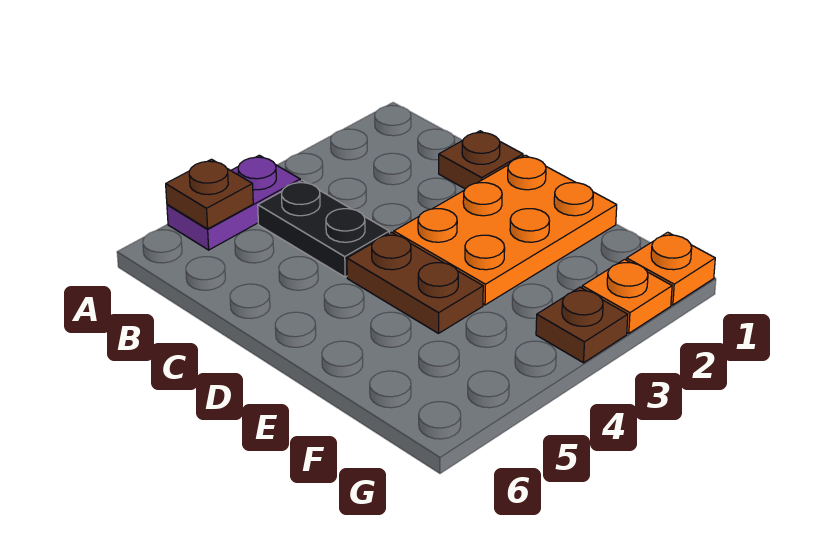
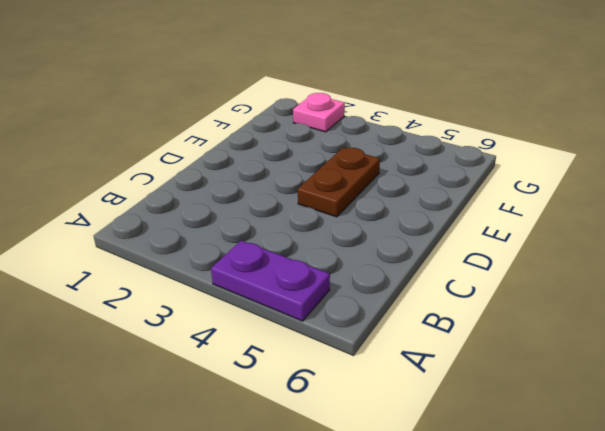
pink 1x1 plate [293,93,345,132] -> orange 1x1 plate [582,259,672,333]
none -> black 1x2 plate [258,180,389,277]
none -> brown 1x1 plate [439,131,523,189]

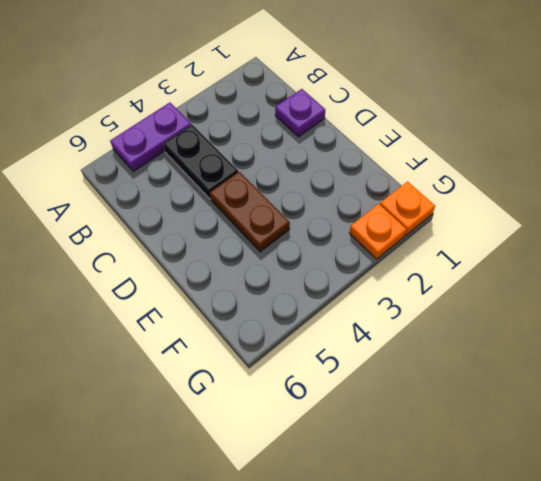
purple 1x1 plate [275,89,325,137] -> brown 1x1 plate [439,131,523,189]
none -> orange 2x3 plate [394,155,617,305]
none -> brown 1x1 plate [536,287,628,363]

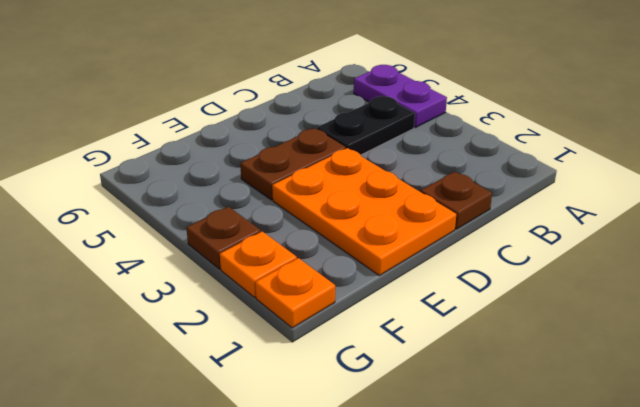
none -> brown 1x1 plate [166,159,253,229]

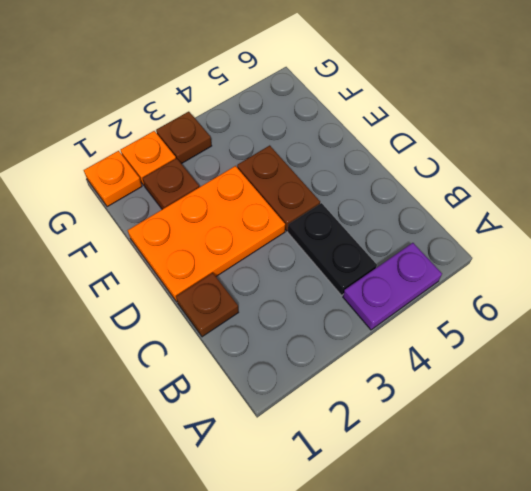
brown 1x1 plate [143,158,199,209] -> brown 1x1 plate moved to [166,159,253,229]

